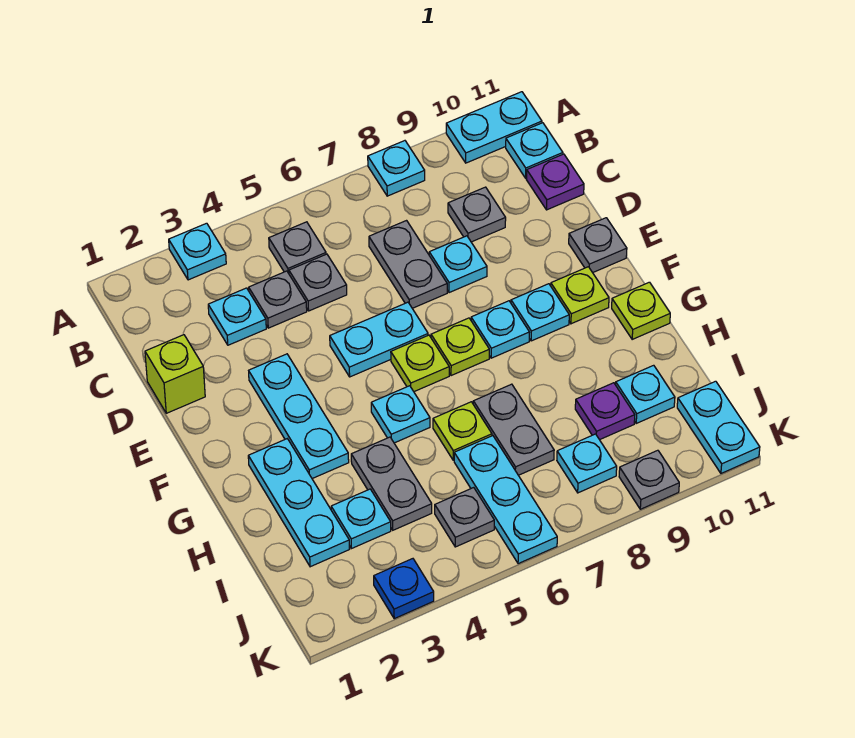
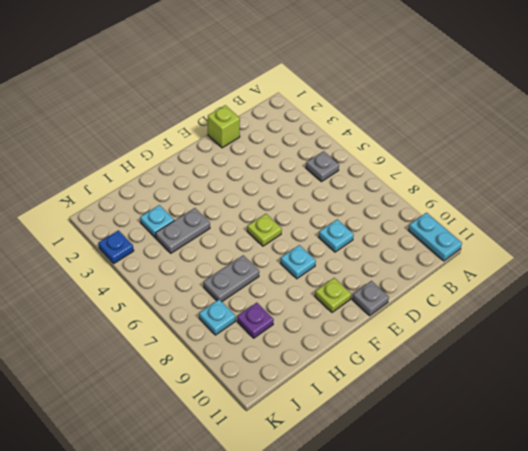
none -> cyan 1x1 plate [169,223,226,280]
none -> cyan 1x1 plate [368,141,425,196]
none -> cyan 1x1 plate [506,123,563,178]
none -> cyan 1x1 plate [208,288,266,345]

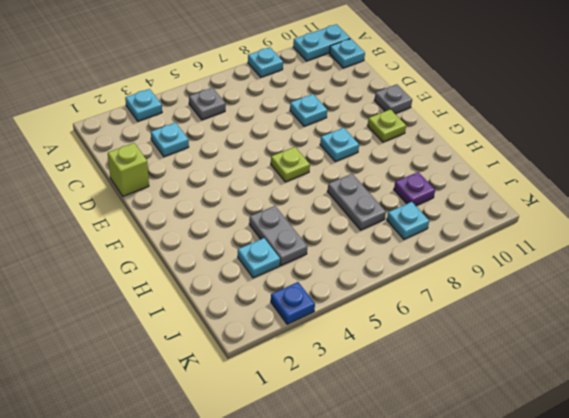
none -> grey 1x1 plate [249,271,307,328]
none -> grey 1x1 plate [289,254,347,311]
none -> grey 1x2 plate [369,221,447,308]
none -> grey 1x1 plate [448,187,506,242]

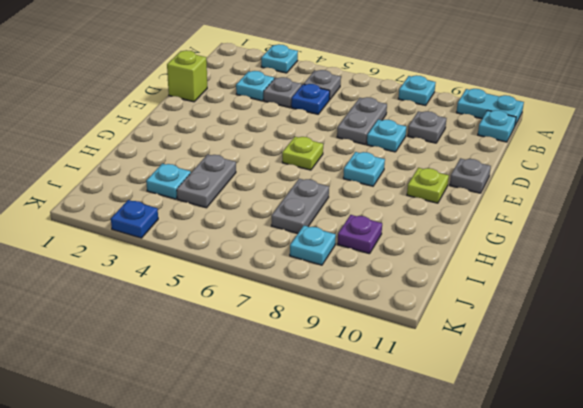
blue 1x1 plate [291,84,330,114] -> grey 1x1 plate [289,254,347,311]
none -> purple 1x1 plate [526,154,584,210]
none -> cyan 1x3 plate [249,354,349,479]
none -> cyan 1x2 plate [330,302,428,377]
none -> lime 1x1 plate [431,318,489,376]

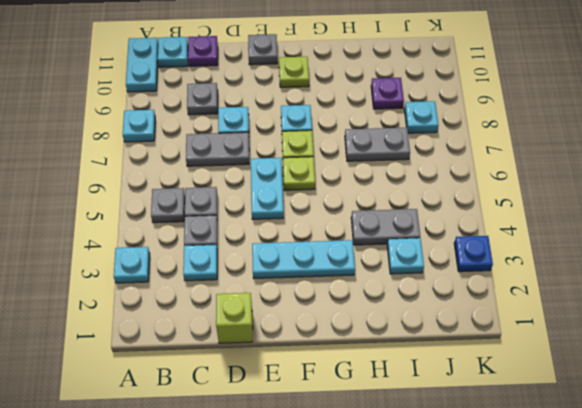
none -> cyan 1x1 plate [511,284,569,341]
none -> cyan 1x3 plate [248,439,349,567]
none -> cyan 1x1 plate [371,386,430,443]
none -> lime 1x1 plate [612,282,670,339]

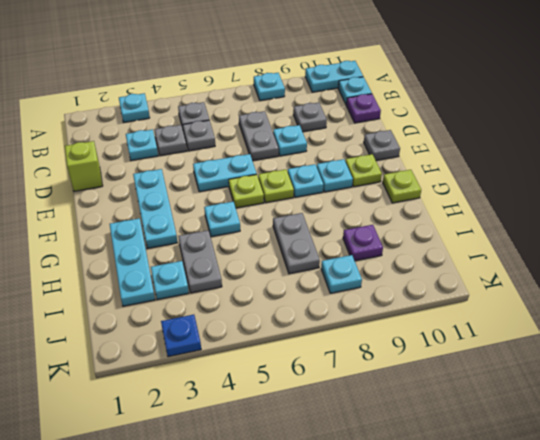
none -> lime 1x1 plate [433,402,492,460]
none -> cyan 1x3 plate [454,436,557,564]
none -> cyan 1x1 plate [616,365,675,423]
none -> grey 1x1 plate [435,488,494,547]

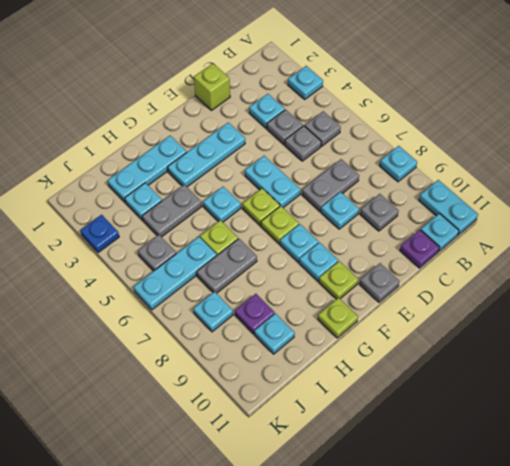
none -> cyan 1x2 plate [677,381,760,473]
none -> grey 1x1 plate [619,450,679,509]

